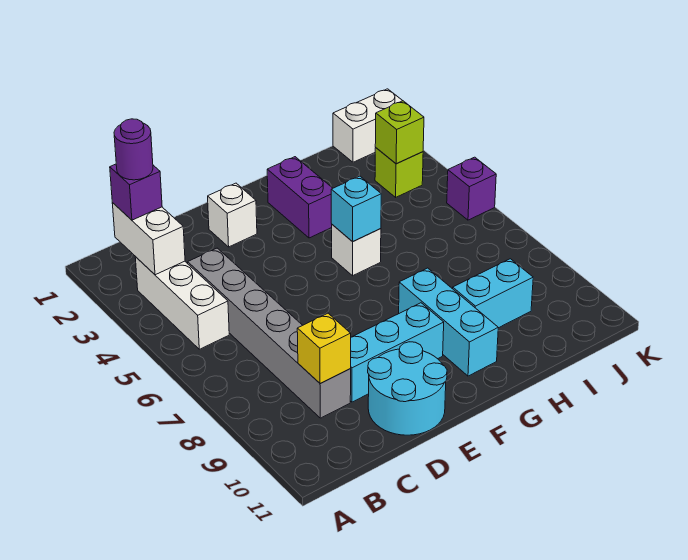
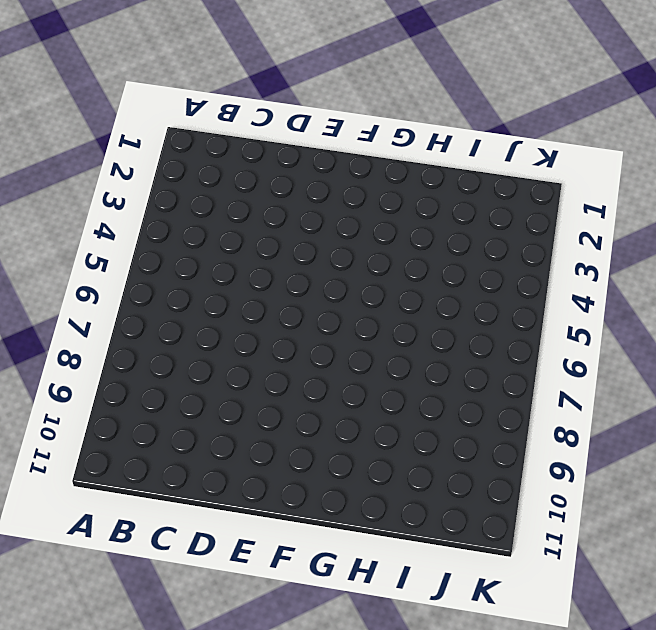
none -> white 1x3 brick [135,257,229,349]
none -> grey 1x6 brick [188,248,351,418]
none -> cyan 1x3 brick [350,303,444,402]

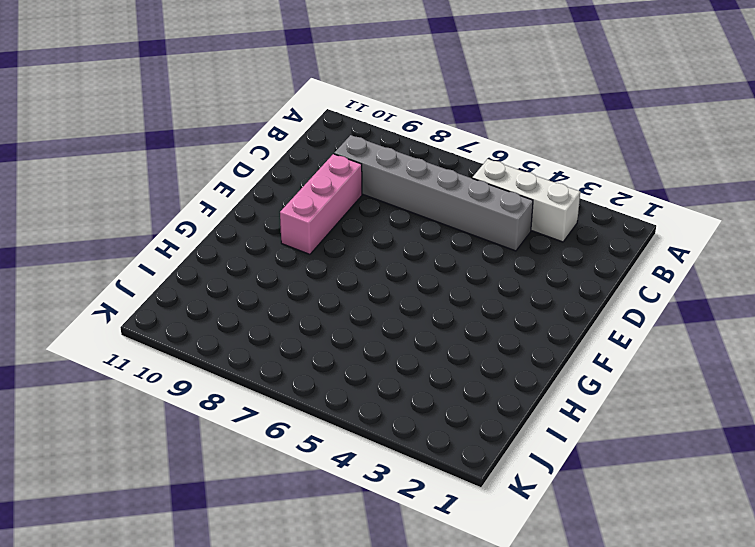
pink 1x3 brick [280,154,362,254] -> cyan 1x3 brick [350,303,444,402]
none -> cyan 2x2 round brick [368,342,447,435]
none -> white 1x1 brick [208,183,257,247]
none -> purple 1x2 brick [267,157,333,238]

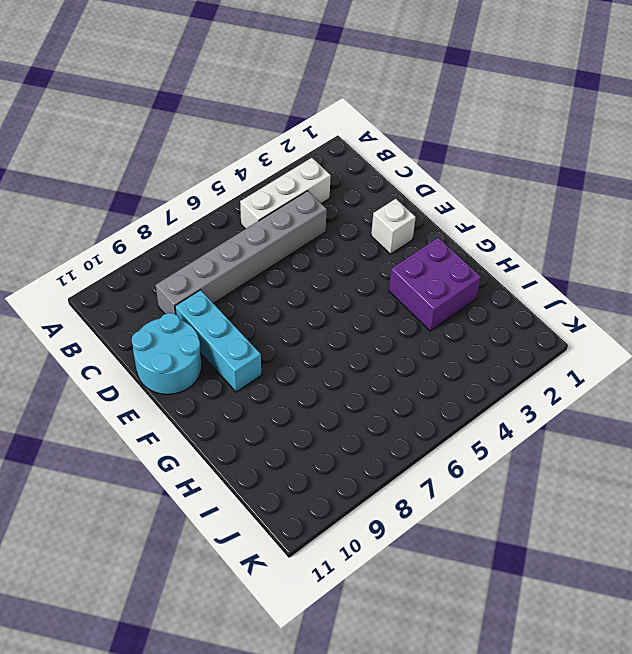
purple 2x2 brick [389,238,481,331] -> purple 1x2 brick [267,157,333,238]
none -> white 1x1 brick [332,225,381,276]
none -> cyan 1x3 brick [399,268,498,376]
none -> cyan 1x2 brick [453,259,533,328]

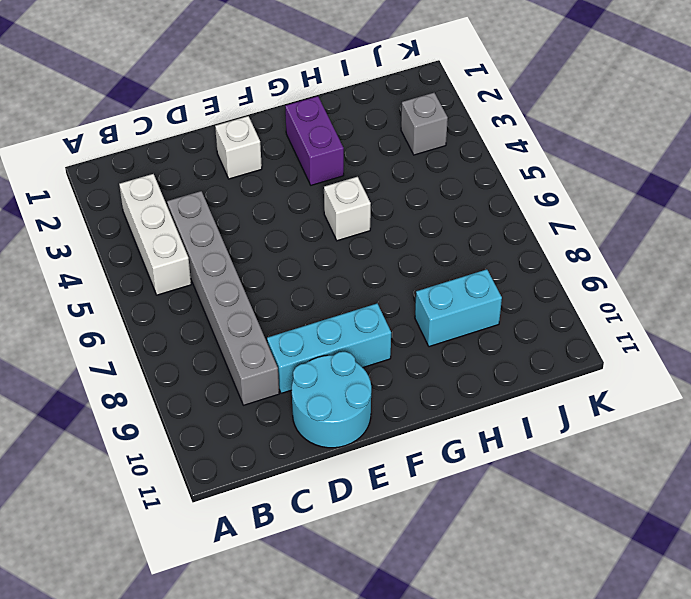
grey 1x1 brick [401,93,448,155] -> lime 1x1 brick [375,148,423,197]
none -> cyan 1x3 brick [399,268,498,376]
none -> white 1x2 brick [333,89,403,162]
none -> purple 1x1 brick [447,157,496,220]

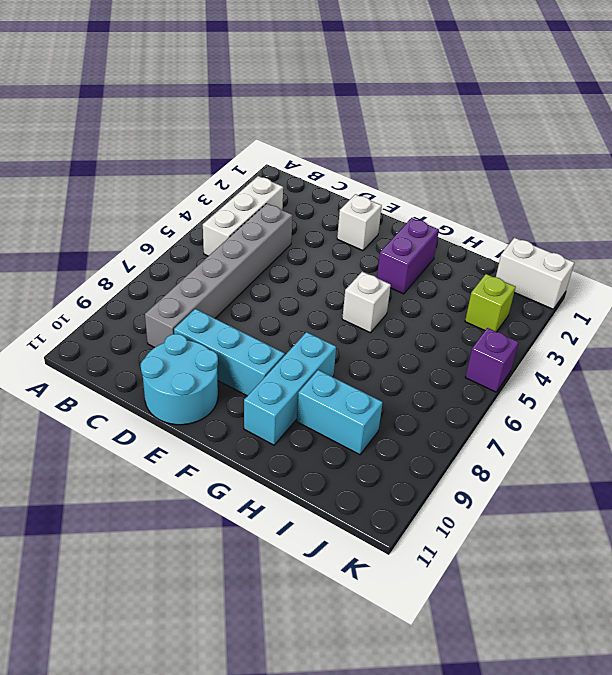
none -> white 1x2 brick [112,203,185,275]
none -> yellow 1x1 brick [297,313,351,384]
none -> cyan 1x1 brick [331,176,381,242]

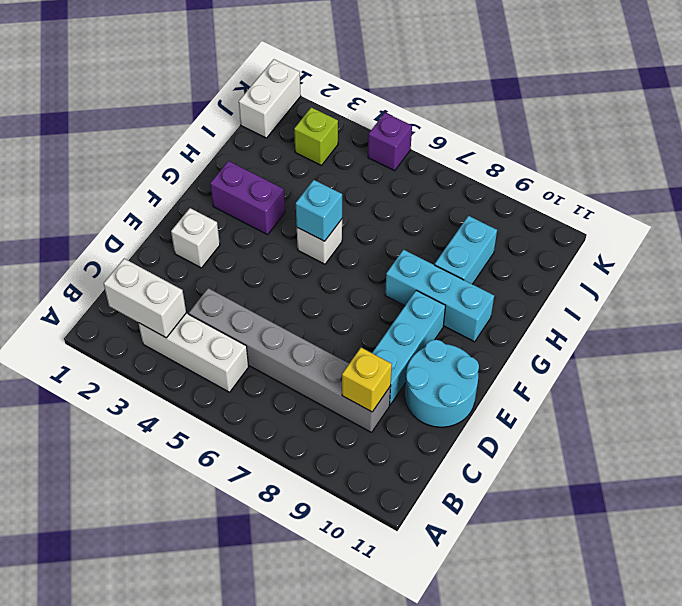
none -> lime 1x1 brick [375,101,424,164]
none -> purple 1x1 brick [110,164,162,220]
none -> purple 1x1 round brick [114,119,153,180]

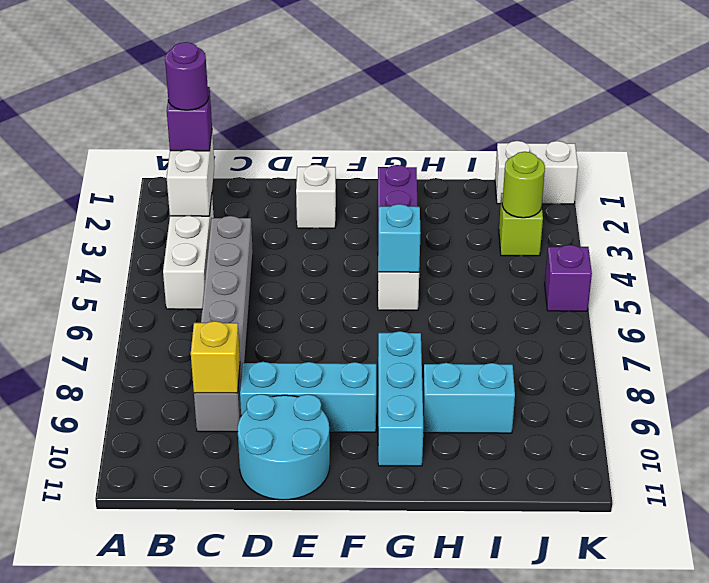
lime 1x1 round brick [502,152,545,218] -> lime 1x1 brick [375,101,424,164]

